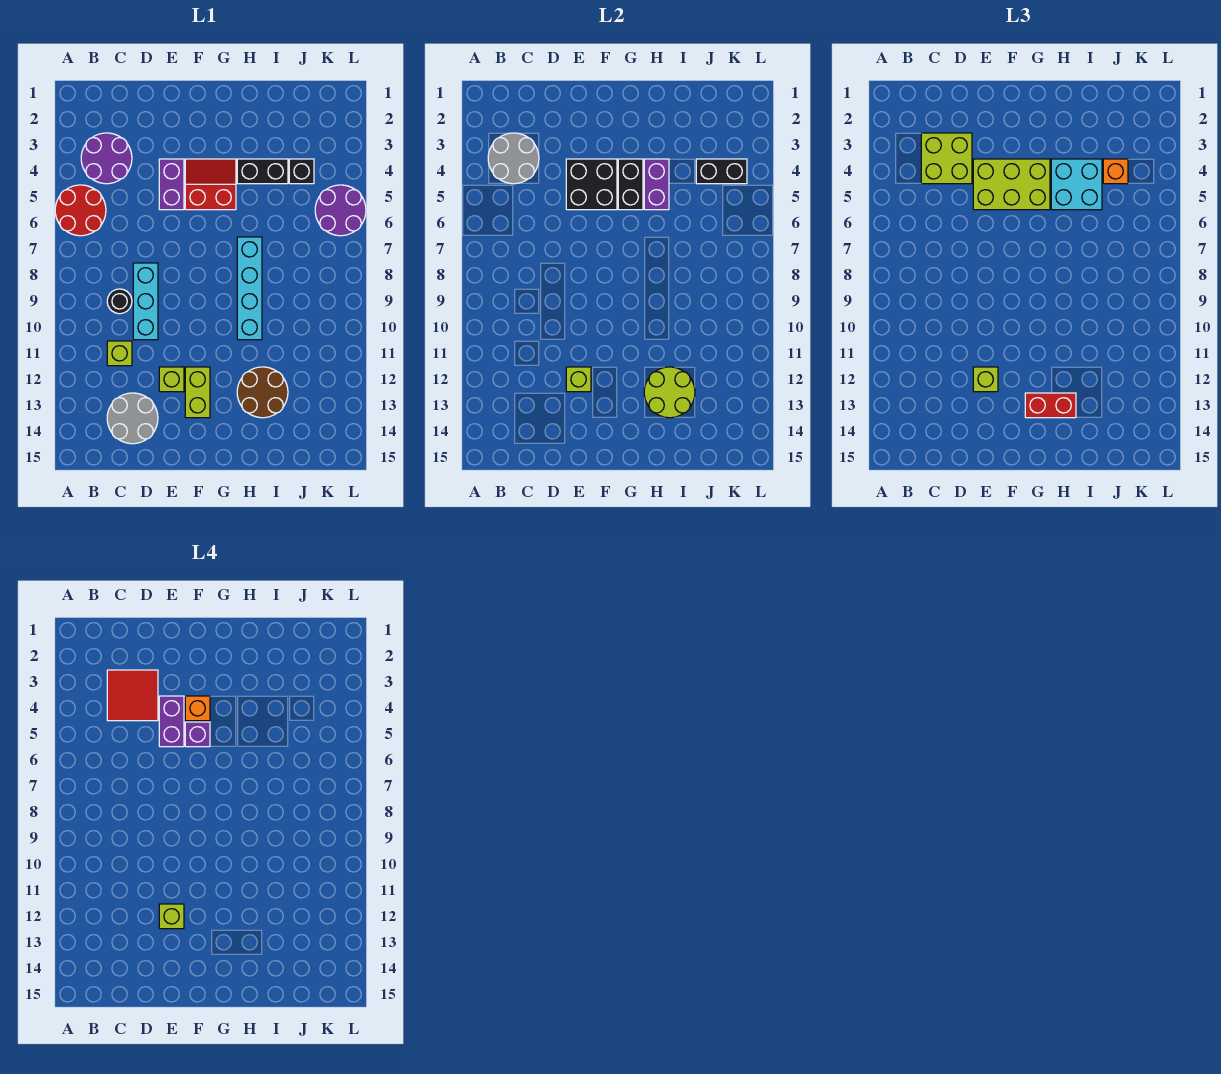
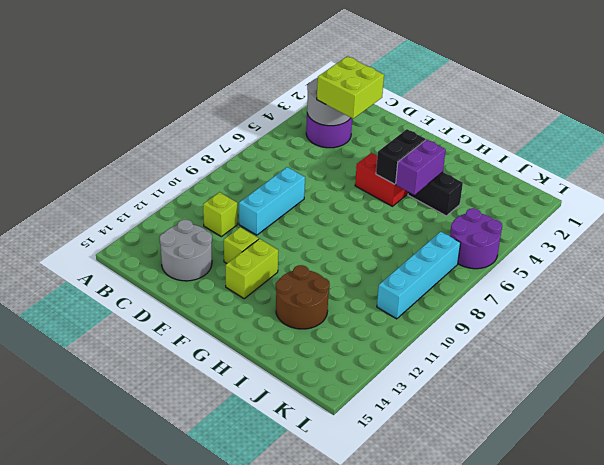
cyan 1x4 brick [377,232,461,319] -> cyan 1x4 brick moved to [237,237,262,340]
none -> red 2x2 round brick [55,185,106,236]
none -> black 1x1 round brick [107,289,132,314]
none -> purple 1x2 brick [159,159,184,210]
none -> black 1x1 brick [289,159,314,184]

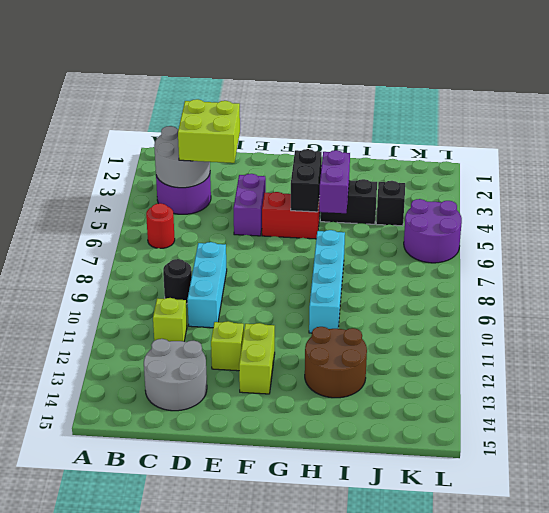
red 1x1 round brick [146,203,175,248] -> red 2x2 round brick [55,185,106,236]
none -> black 2x2 brick [566,159,617,210]
none -> lime 1x1 brick [566,367,591,392]
none -> lime 2x2 round brick [644,367,695,418]
none -> black 1x2 brick [696,159,747,184]

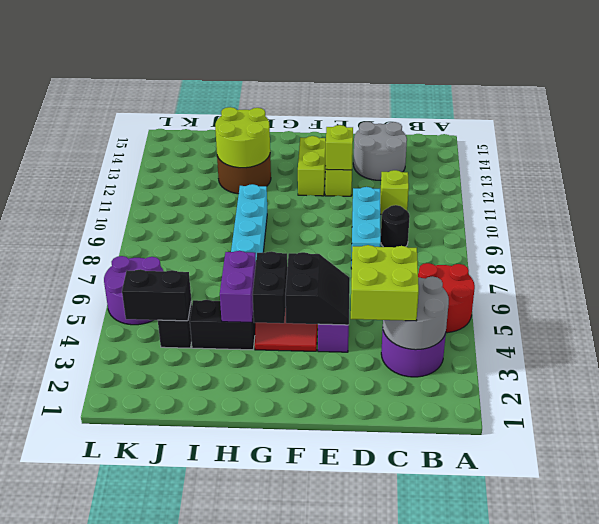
black 2x2 slope [285,252,350,325] -> black 2x2 brick [566,159,617,210]
none -> lime 2x3 brick [973,159,1050,210]
none -> lime 1x1 brick [973,367,998,392]
none -> red 1x2 brick [1025,393,1076,418]
none -> cyan 2x2 brick [1051,159,1102,210]

